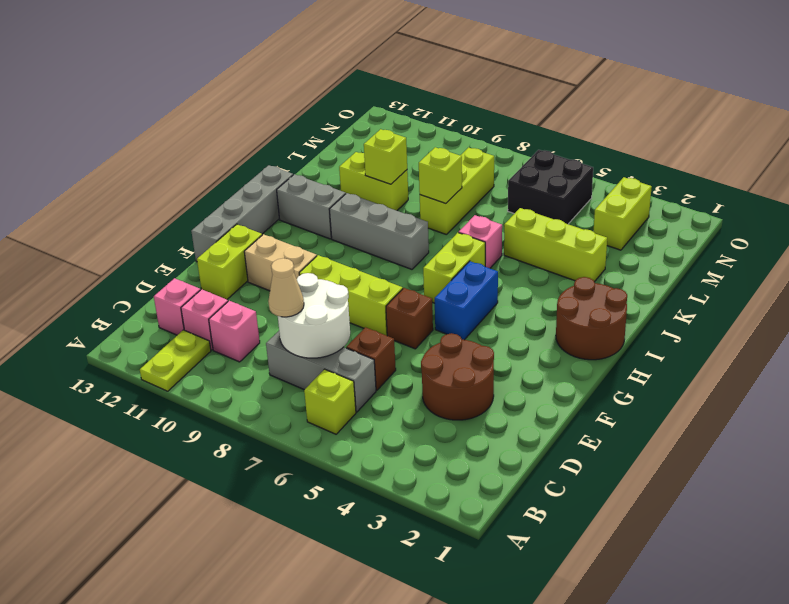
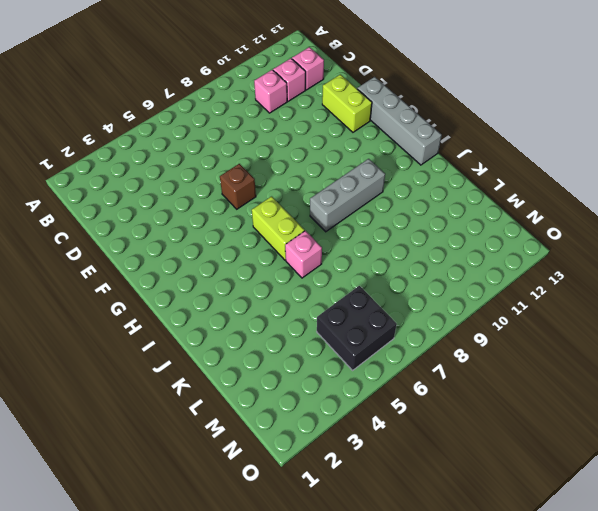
none -> lime 1x2 plate [140,330,211,391]
none -> lime 1x1 brick [304,369,356,434]
none -> grey 1x3 brick [266,331,376,412]

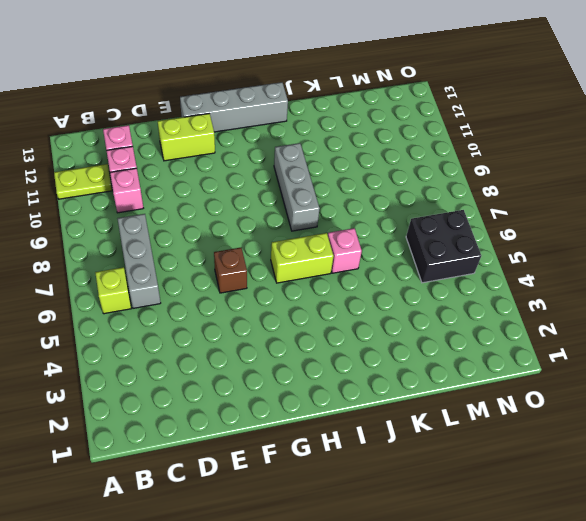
none -> brown 2x2 round brick [421,333,494,420]
none -> brown 1x1 brick [346,327,396,390]
none -> lime 1x3 brick [299,255,403,336]

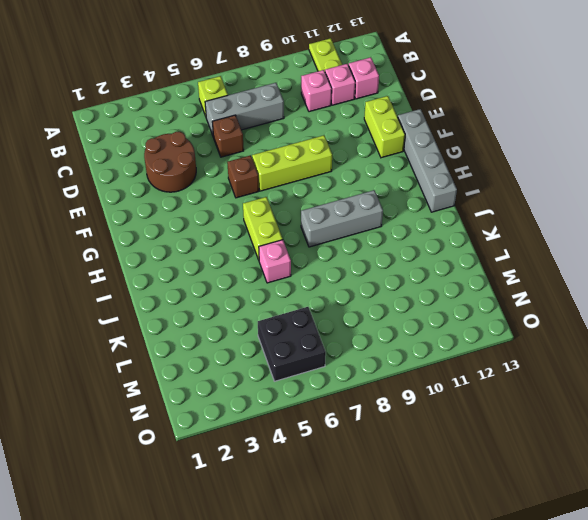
none -> tan 1x2 brick [244,234,317,291]
none -> blue 1x2 brick [435,261,498,340]
none -> brown 2x2 round brick [556,277,627,360]

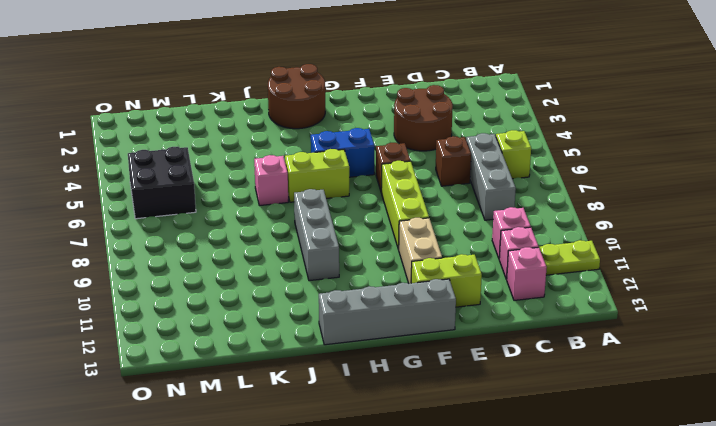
none -> grey 1x2 brick [277,174,346,239]
none -> lime 1x3 brick [504,208,607,282]
none -> lime 1x3 brick [420,148,494,235]

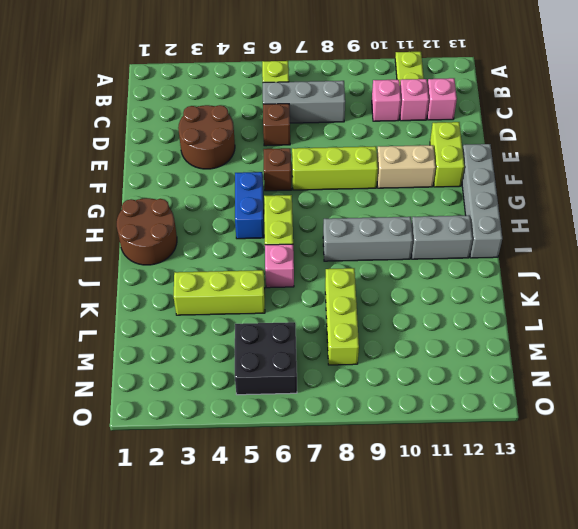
none -> lime 1x2 brick [339,152,408,211]
none -> lime 1x2 brick [594,177,652,250]
none -> white 2x2 round brick [278,273,350,358]

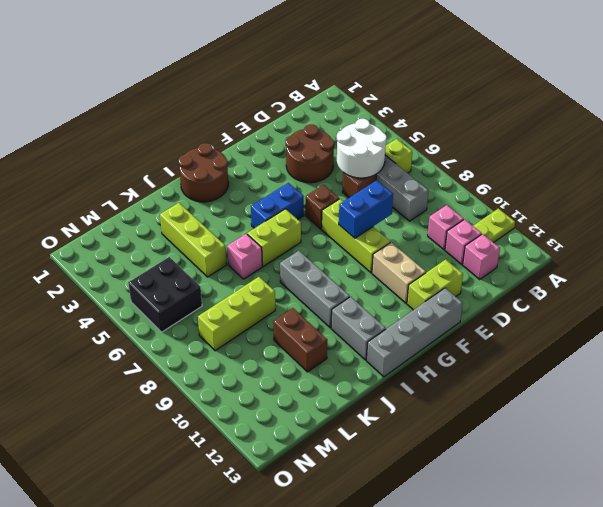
white 2x2 round brick [337,119,387,178] -> white 2x2 round brick moved to [278,273,350,358]
blue 1x2 brick [339,180,393,238] -> none
brown 1x2 brick [273,308,327,372] -> lime 1x2 brick [339,152,408,211]
none -> lime 1x2 brick [594,177,652,250]
none -> lime 1x1 brick [419,147,462,204]
none -> lime 1x1 brick [364,129,407,184]

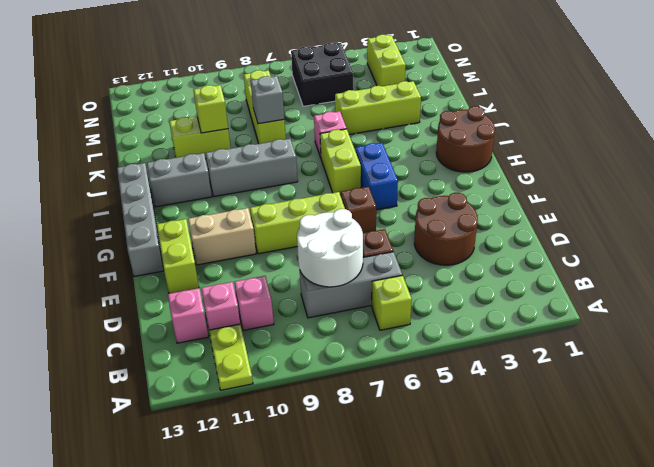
grey 1x1 brick [250,76,284,124] -> lime 1x1 brick [419,147,462,204]
none -> tan 1x1 cone [268,258,304,317]

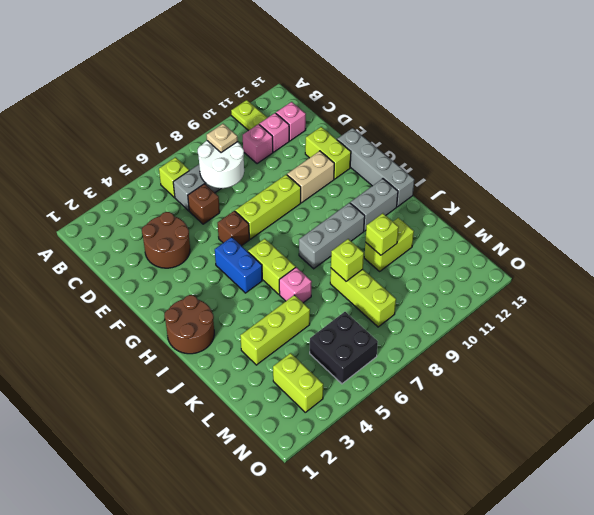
tan 1x1 plate [206,124,238,153] -> tan 1x1 cone [268,258,304,317]

